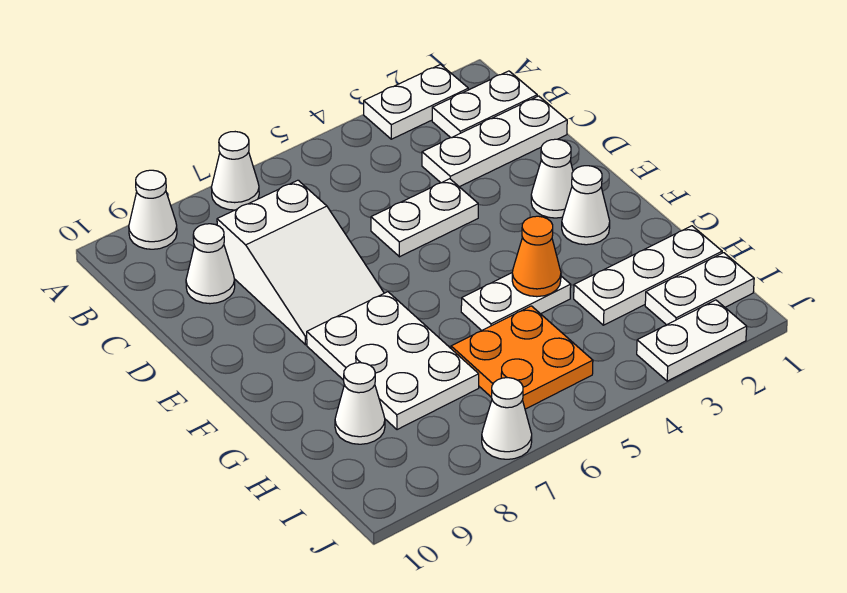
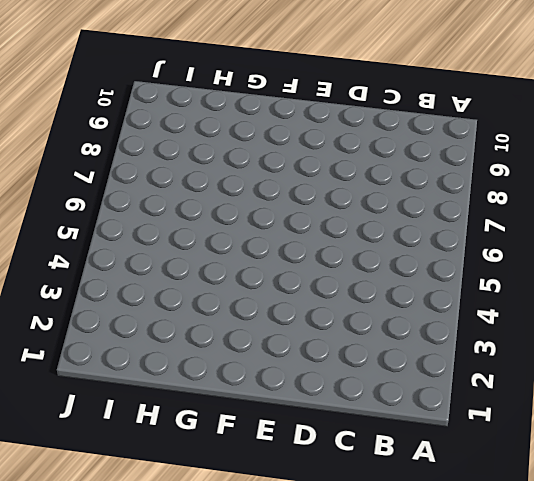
none -> white 1x2 plate [364,65,468,139]
none -> white 1x1 cone [211,132,259,210]
none -> white 1x1 cone [129,170,177,249]

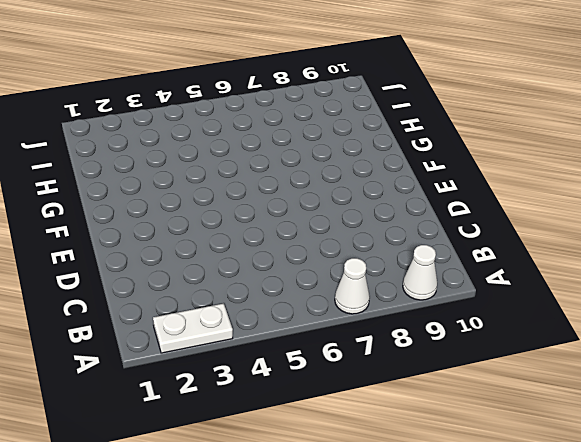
none -> white 1x2 plate [432,71,537,138]
none -> white 1x3 plate [422,96,567,187]
none -> white 2x3 slope [217,180,384,345]

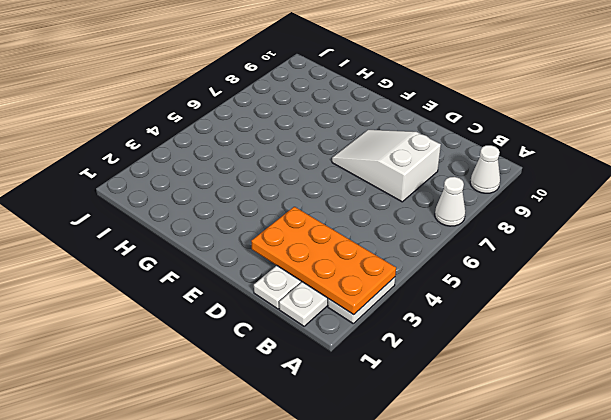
orange 2x4 plate [251,207,396,315] -> none
none -> white 1x1 cone [186,224,235,304]
none -> white 1x2 plate [371,179,478,257]
none -> white 1x1 cone [531,139,573,218]

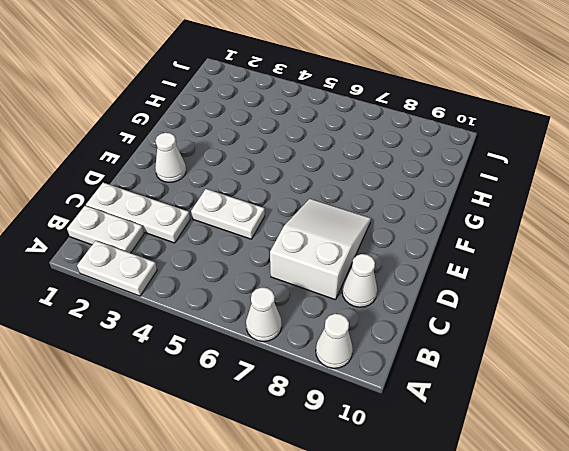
none -> white 1x1 cone [562,166,610,245]
none -> white 2x3 plate [307,292,479,430]
none -> white 1x2 plate [461,273,571,331]

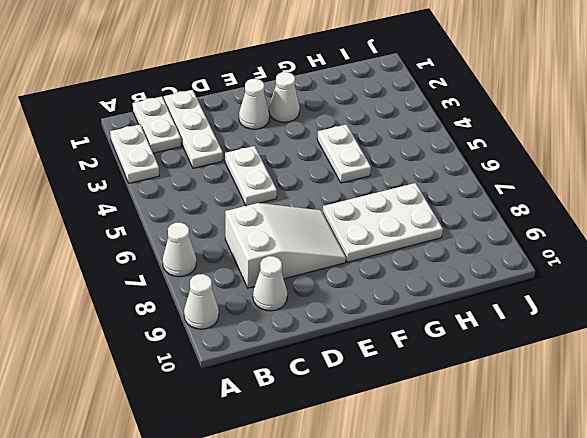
none -> white 1x3 plate [574,226,722,325]
none -> orange 2x2 plate [451,306,593,409]
none -> white 1x1 cone [335,363,385,444]

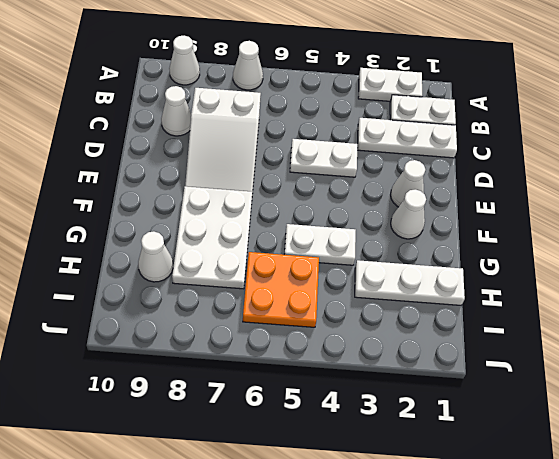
none -> white 1x2 plate [645,253,754,325]
none -> white 1x2 plate [637,300,747,381]
none -> white 1x1 cone [482,378,532,459]

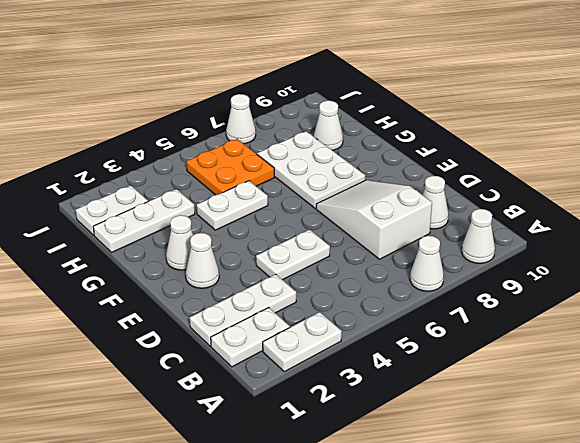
none -> white 1x2 plate [637,300,747,381]
none -> orange 1x1 cone [512,216,561,297]

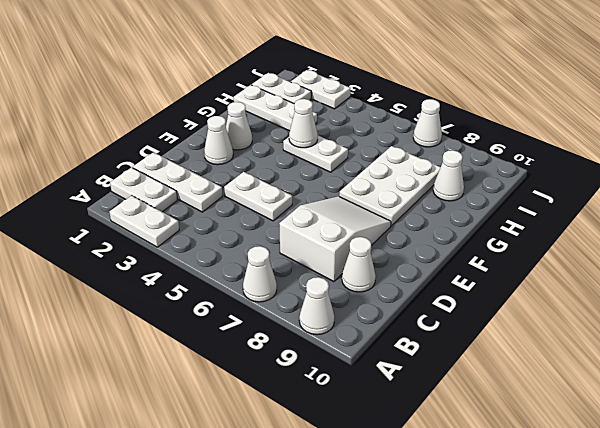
white 1x1 cone [289,99,318,148] -> orange 1x1 cone [512,216,561,297]
none -> orange 2x2 plate [451,306,593,409]

